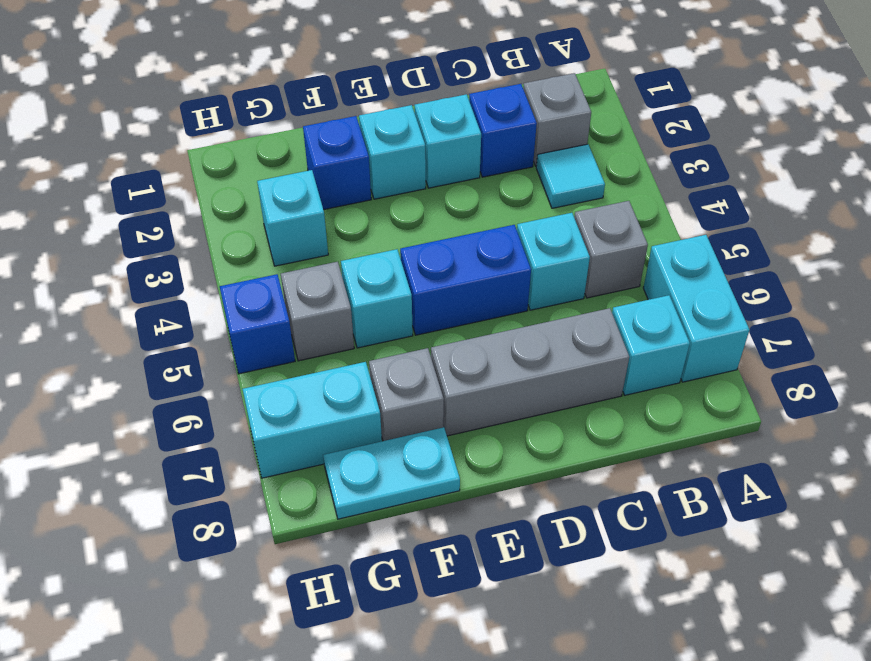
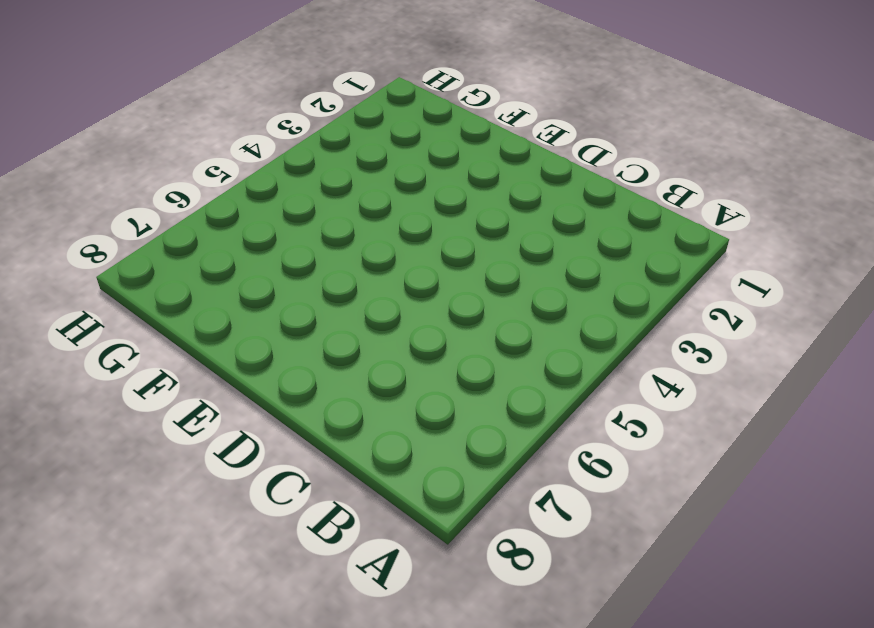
none -> cyan 1x2 brick [643,235,749,382]
none -> grey 1x1 brick [523,73,591,166]
none -> cyan 1x1 tile [536,144,605,208]

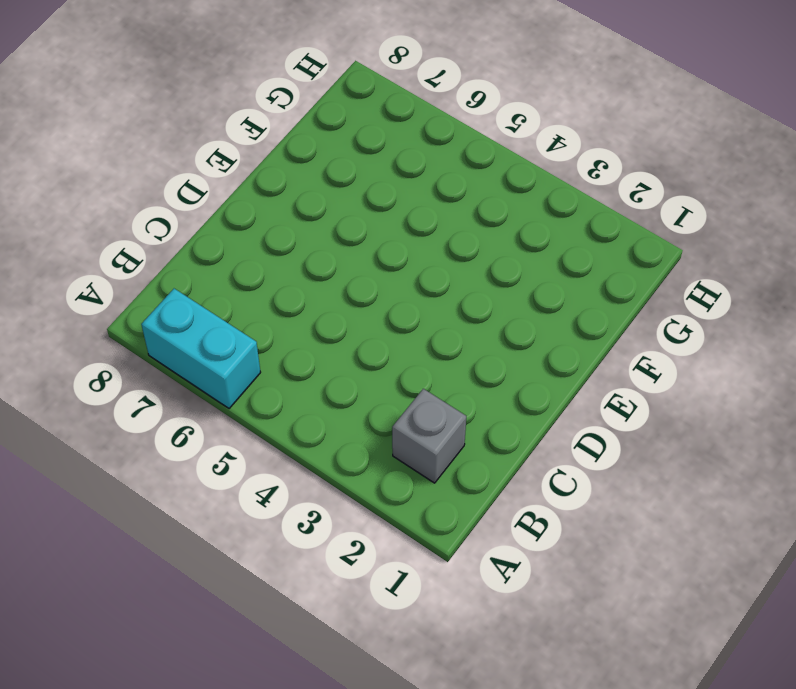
none -> cyan 1x1 tile [536,144,605,208]
none -> grey 1x1 brick [574,201,648,298]
none -> cyan 1x1 brick [612,295,690,395]

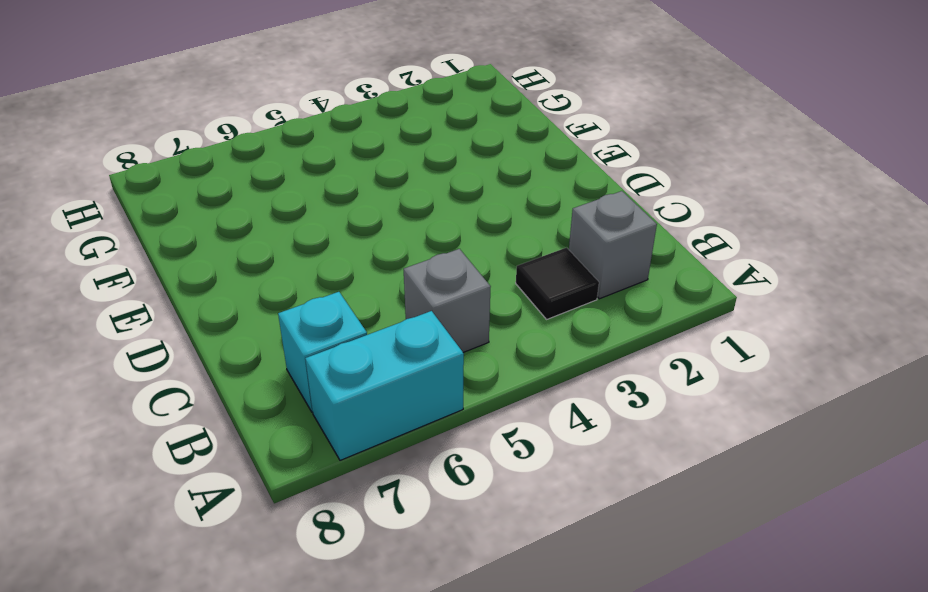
black 1x1 tile [516,247,599,319] -> cyan 1x1 tile [536,144,605,208]
none -> blue 1x1 brick [469,84,537,177]
none -> cyan 1x1 brick [517,213,590,310]
none -> grey 1x3 brick [431,308,629,436]

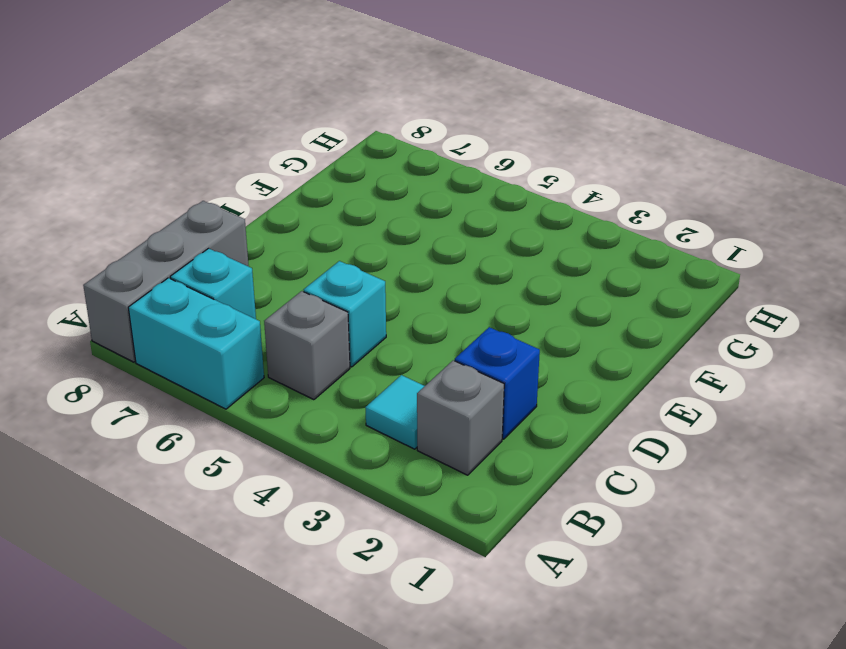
grey 1x3 brick [83,201,249,362] -> grey 1x3 brick moved to [431,308,629,436]
none -> cyan 1x1 brick [415,94,481,188]
none -> blue 1x2 brick [400,225,531,335]
none -> cyan 1x1 brick [359,105,426,199]

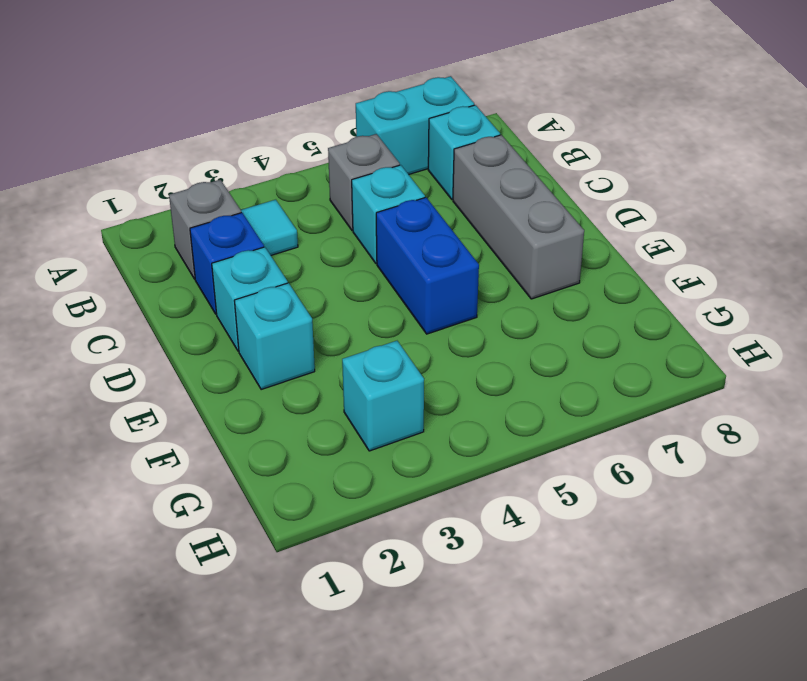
none -> blue 1x1 brick [303,116,371,210]
none -> cyan 1x1 brick [341,249,413,348]
none -> grey 1x1 brick [369,348,444,441]

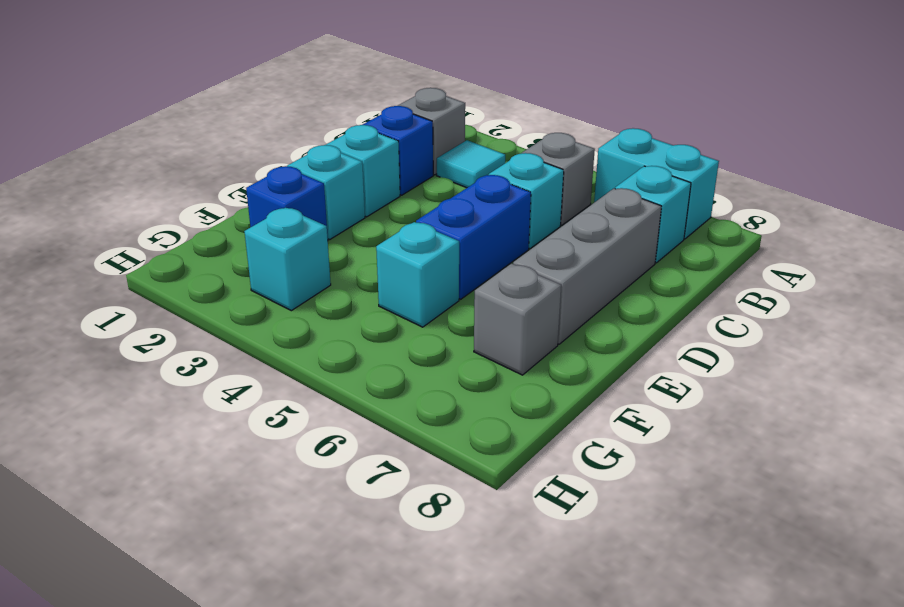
none -> cyan 1x2 plate [323,427,460,519]
none -> grey 1x1 brick [281,262,354,361]
none -> cyan 1x2 brick [243,362,382,478]

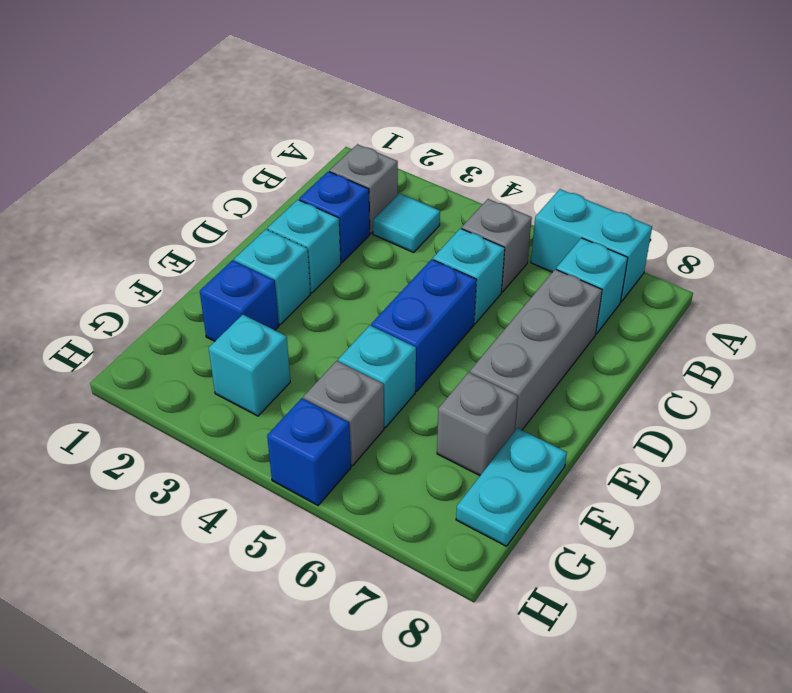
none -> cyan 1x2 brick [243,362,382,478]

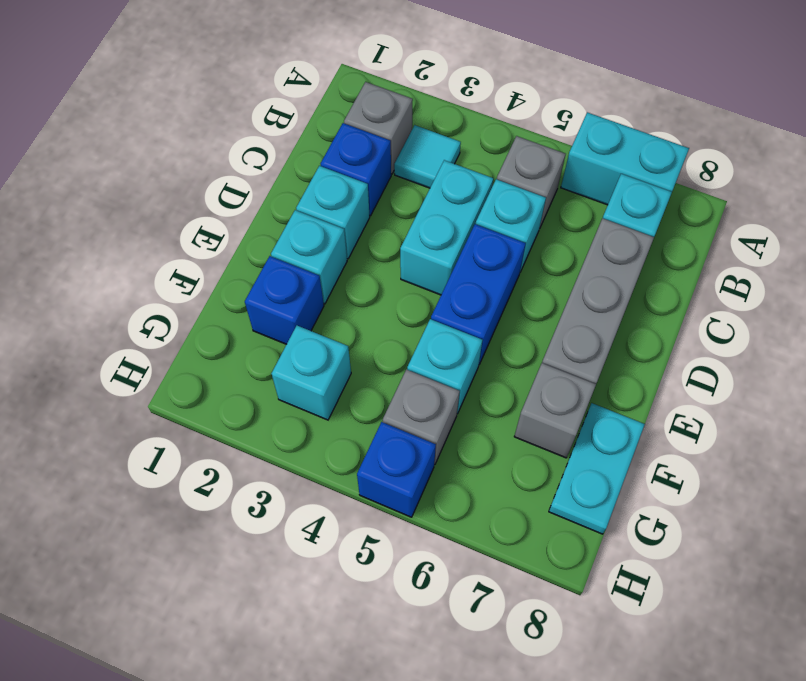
cyan 1x2 brick [400,160,493,295] -> cyan 1x2 brick moved to [243,362,382,478]

